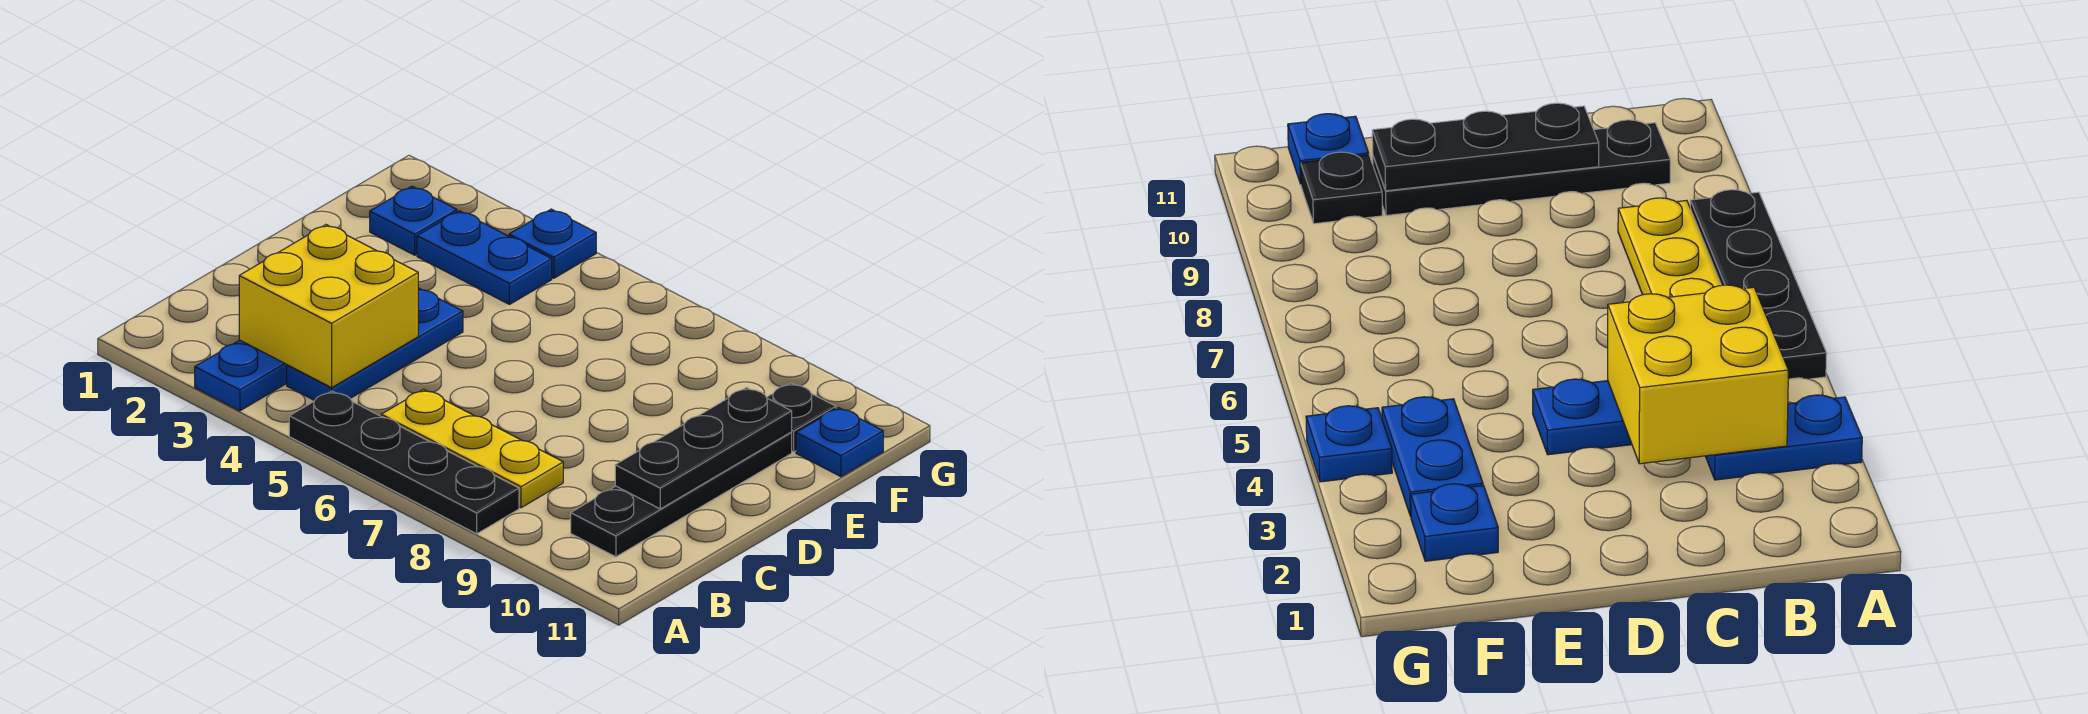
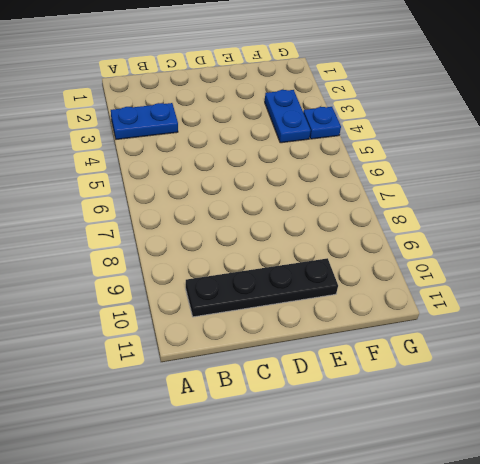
none -> black 1x4 plate [289,391,519,534]
none -> blue 1x3 plate [287,288,463,401]
none -> yellow 1x3 plate [381,389,563,508]

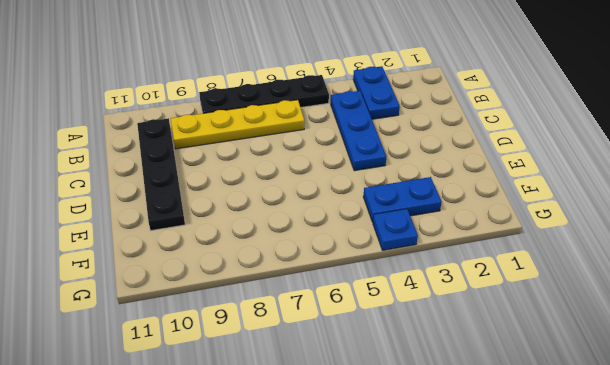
yellow 1x4 plate [170,100,304,149] -> yellow 1x3 plate [381,389,563,508]
none -> blue 1x1 plate [370,186,457,255]
none -> black 1x1 plate [766,383,836,452]
none -> blue 1x1 plate [796,408,883,477]

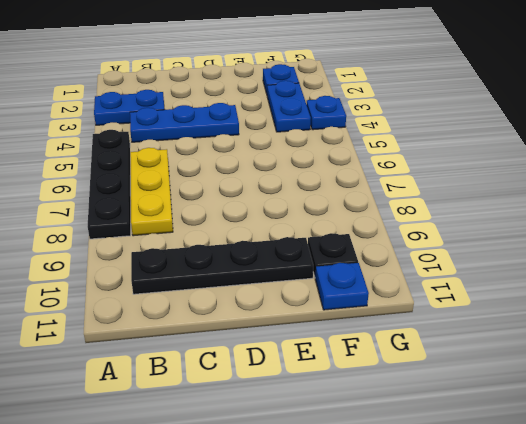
none -> yellow 2x2 brick [239,225,418,388]
none -> black 1x3 plate [615,388,792,509]

